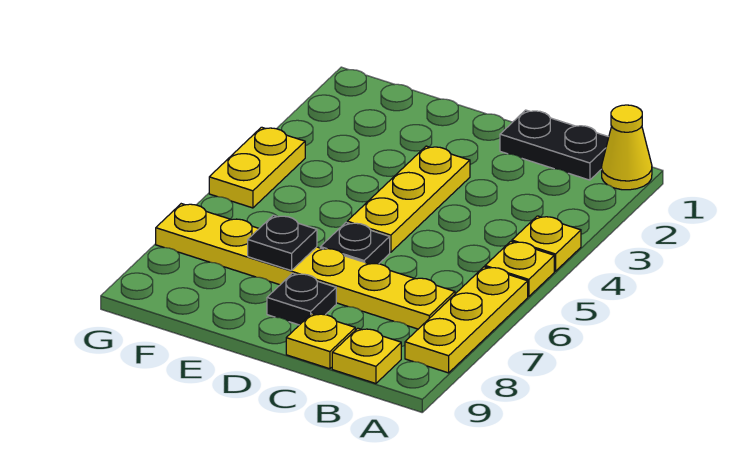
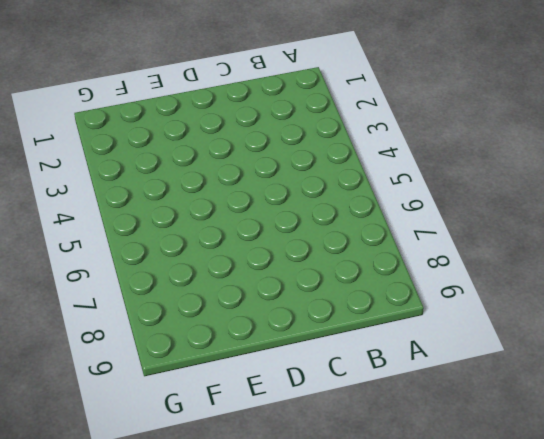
none -> yellow 1x1 cone [602,105,652,190]
none -> yellow 1x1 plate [512,216,581,271]
none -> yellow 1x1 plate [485,241,554,297]

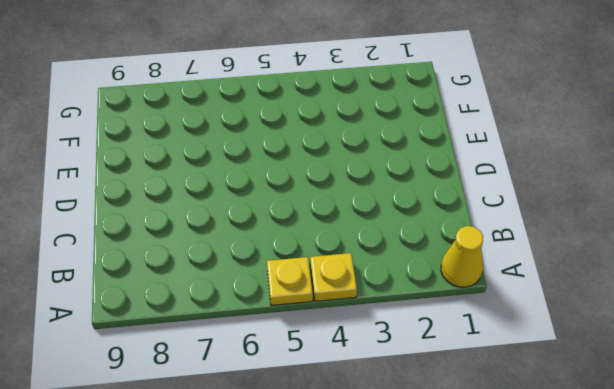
none -> yellow 1x3 plate [405,267,528,373]
none -> black 1x2 plate [500,110,609,180]
none -> yellow 1x6 plate [156,204,455,329]

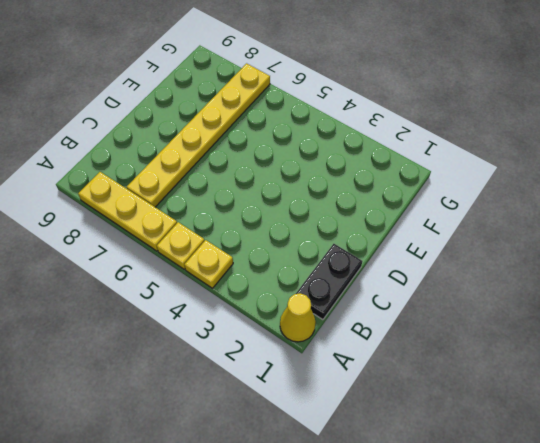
none -> yellow 1x1 plate [332,328,401,384]
none -> yellow 1x1 plate [286,314,355,369]
none -> yellow 1x3 plate [347,146,470,252]

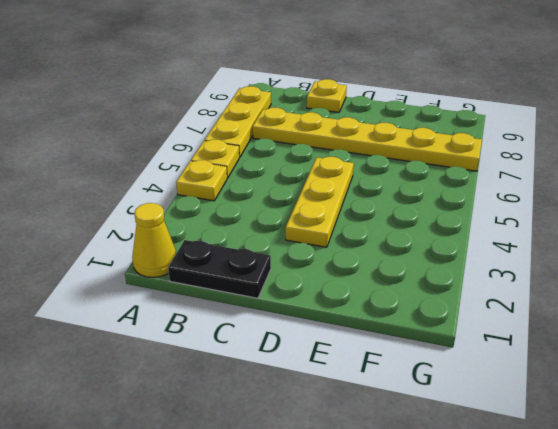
none -> yellow 1x1 plate [332,328,401,384]
none -> black 1x1 plate [320,223,390,264]
none -> black 1x1 plate [267,273,336,325]

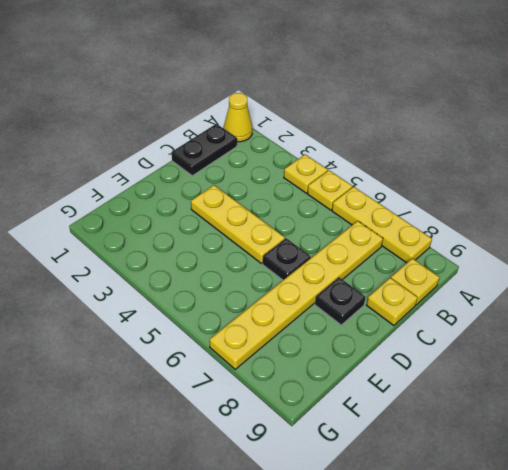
none -> yellow 1x2 plate [209,127,305,208]
none -> black 1x1 plate [248,215,317,271]

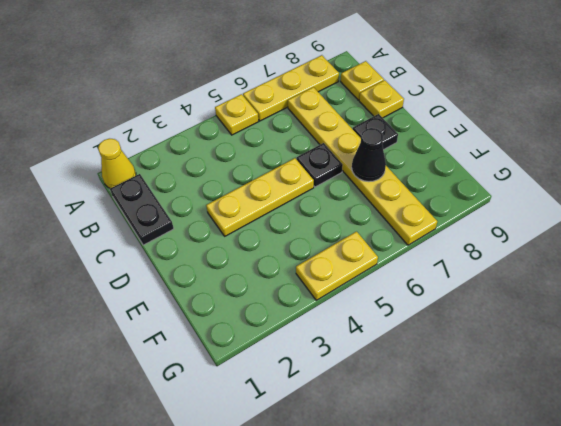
black 1x1 cone [352,128,386,182] -> black 1x1 plate [248,215,317,271]
none -> yellow 1x1 plate [512,216,581,271]

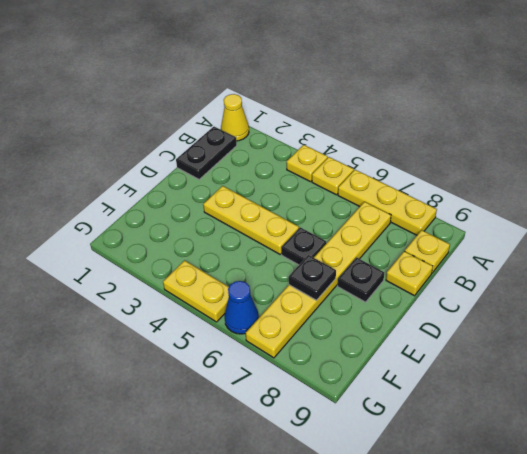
blue 1x1 cone [225,281,259,334] -> none

